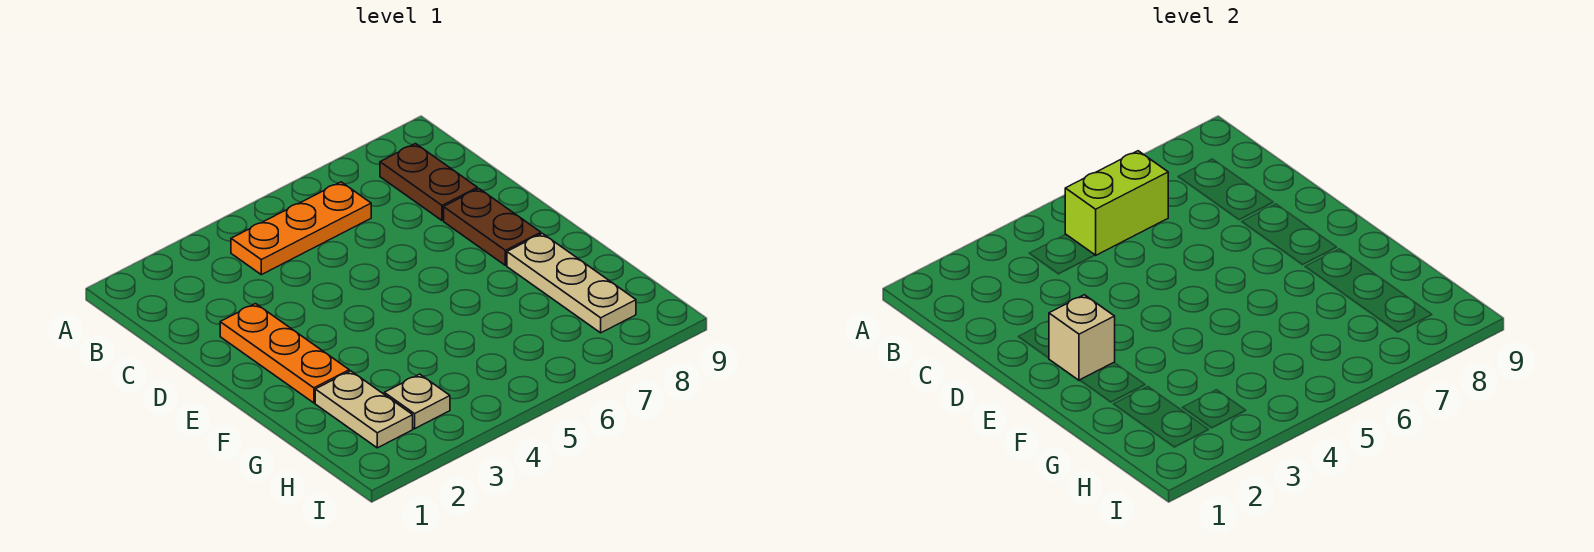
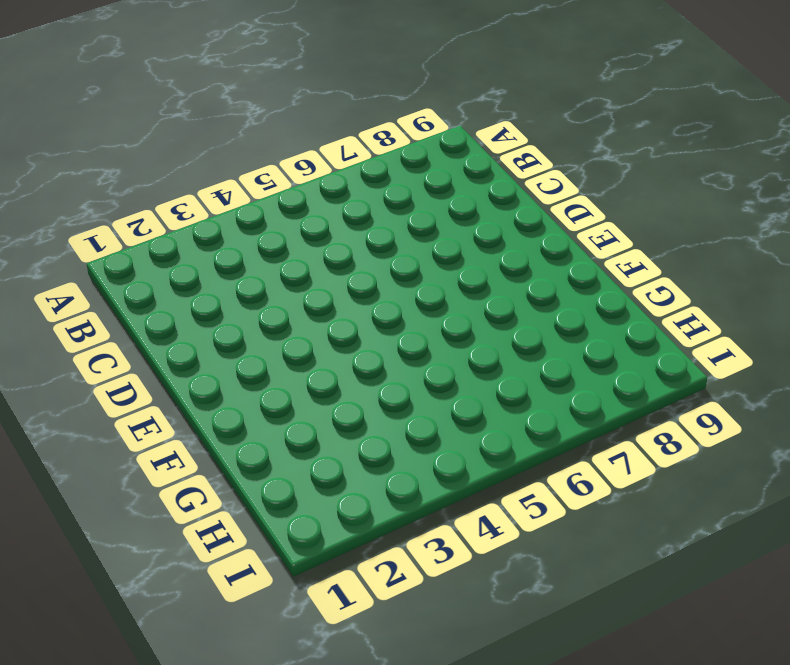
none -> orange 1x3 plate [231,182,371,275]
none -> brown 1x2 plate [380,144,477,220]

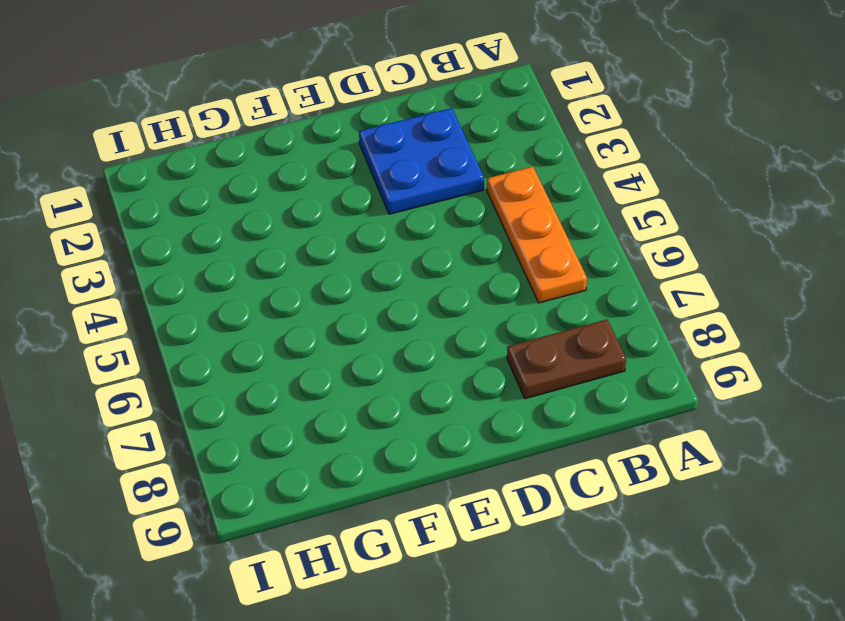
blue 2x2 plate [359,108,484,214] -> orange 1x3 plate [220,304,349,403]
none -> brown 1x2 plate [444,189,541,265]
none -> tan 1x3 plate [507,233,636,333]

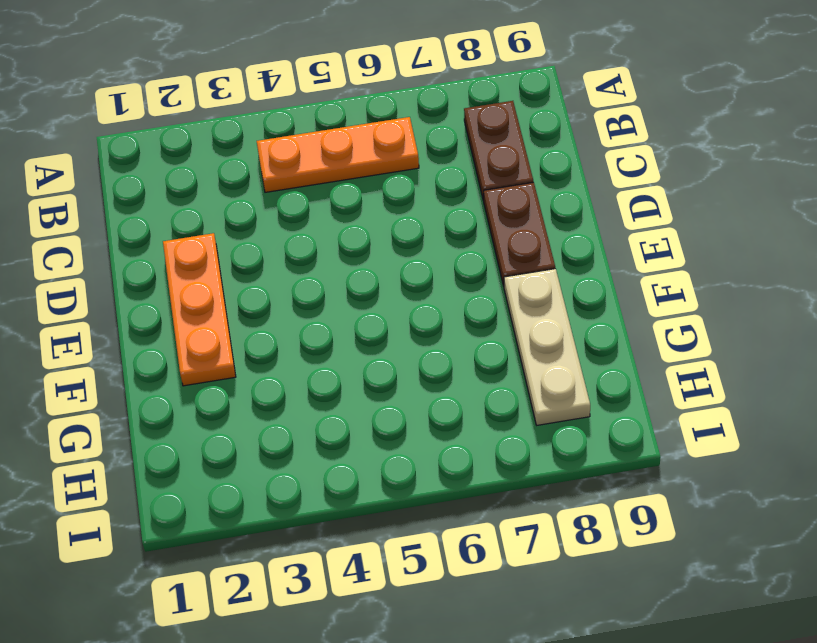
none -> tan 1x2 plate [315,371,413,448]
none -> tan 1x1 plate [384,374,450,429]

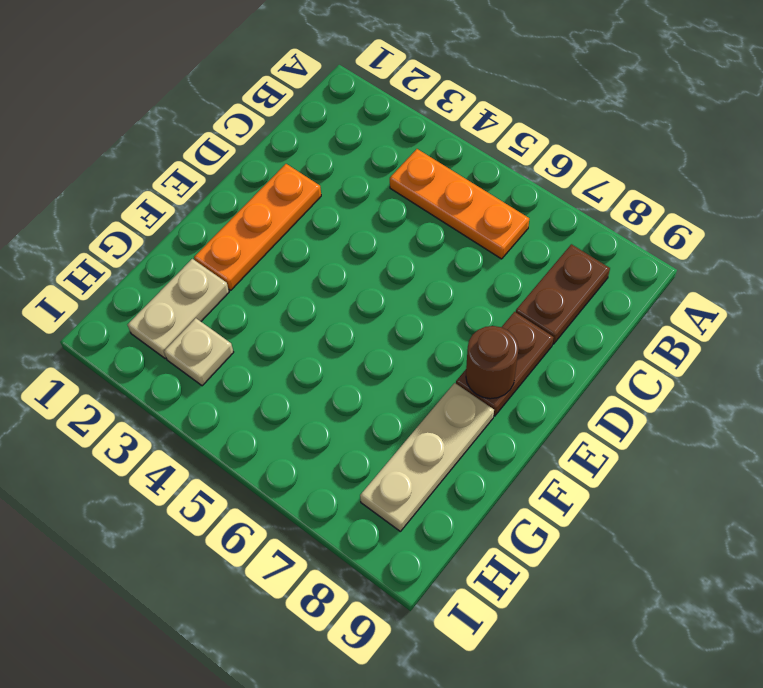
brown 1x1 round brick [466,326,519,399] -> none
none -> lime 1x2 brick [1065,151,1168,255]
none -> tan 1x1 brick [1049,295,1115,380]

